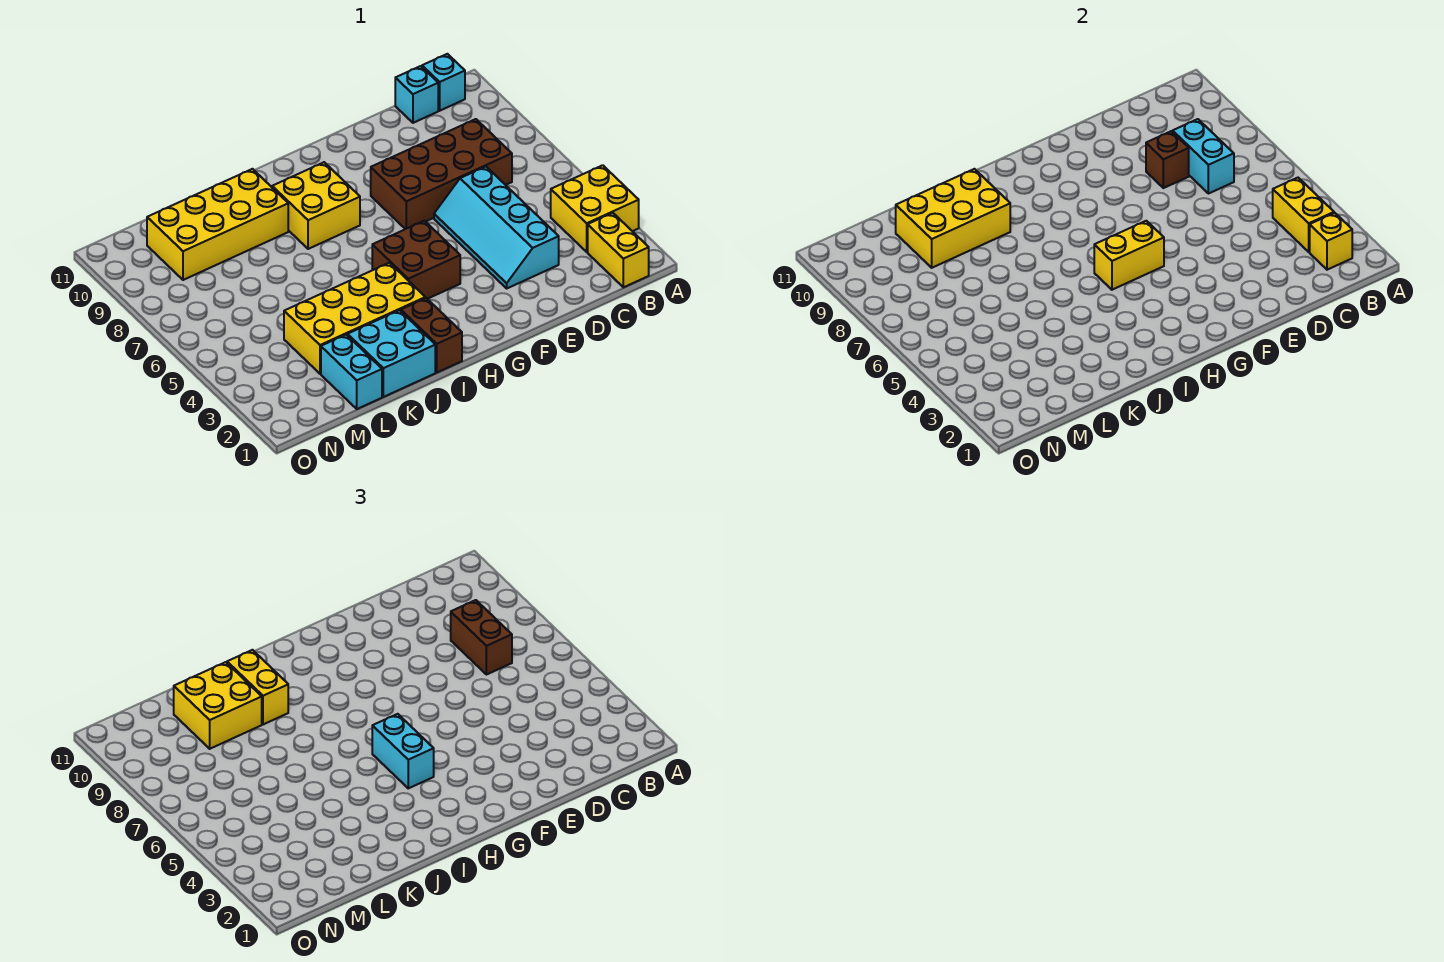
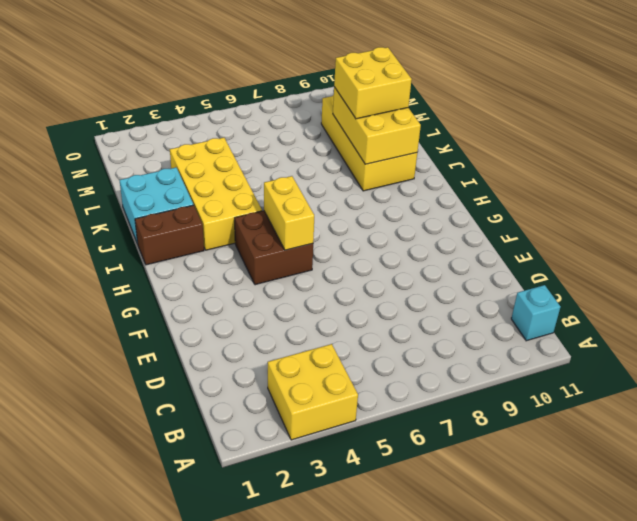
none -> yellow 1x2 brick [588,213,649,287]
none -> brown 2x4 brick [371,119,512,229]
none -> cyan 1x1 brick [395,66,438,123]

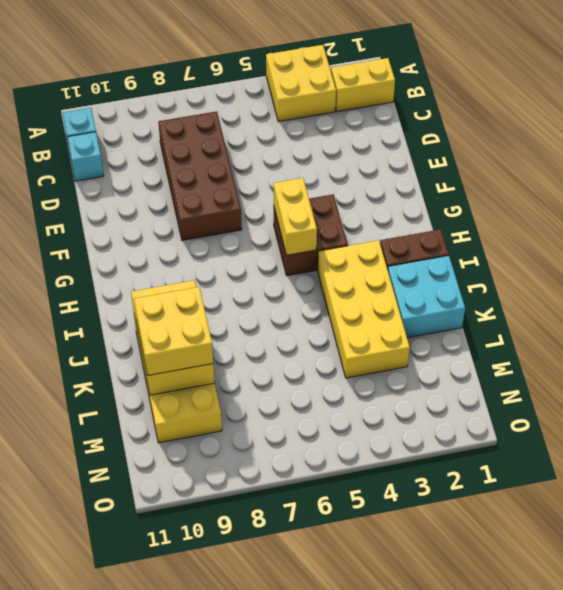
none -> cyan 2x4 slope [434,167,559,288]
none -> yellow 2x2 brick [272,162,360,249]
none -> cyan 1x2 brick [321,335,382,409]

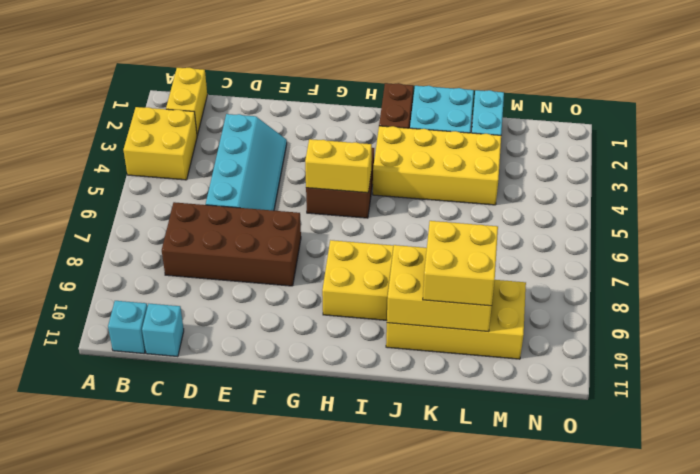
none -> yellow 1x1 brick [1310,213,1352,270]
none -> yellow 1x2 brick [1273,178,1334,252]
none -> cyan 1x2 brick [1173,119,1234,194]

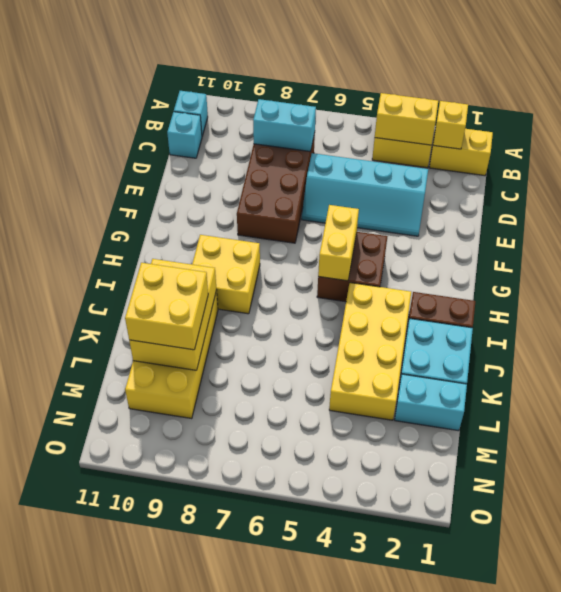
none -> brown 1x1 brick [1146,131,1189,188]
none -> brown 1x2 brick [451,600,512,675]
none -> cyan 1x2 brick [372,714,434,788]

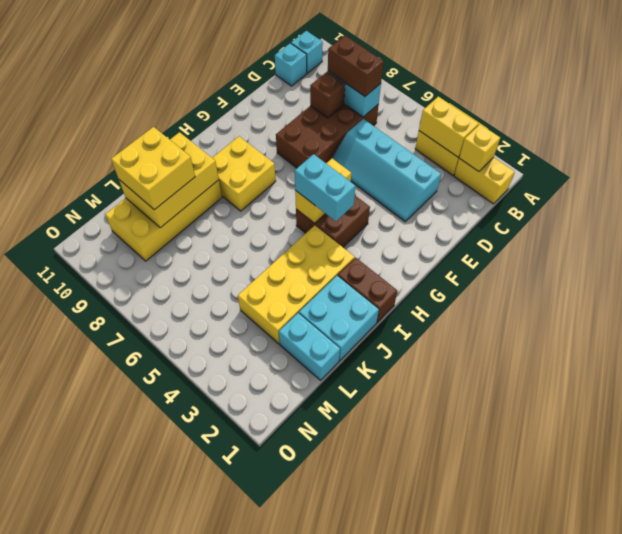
none -> yellow 1x2 brick [227,650,288,724]

